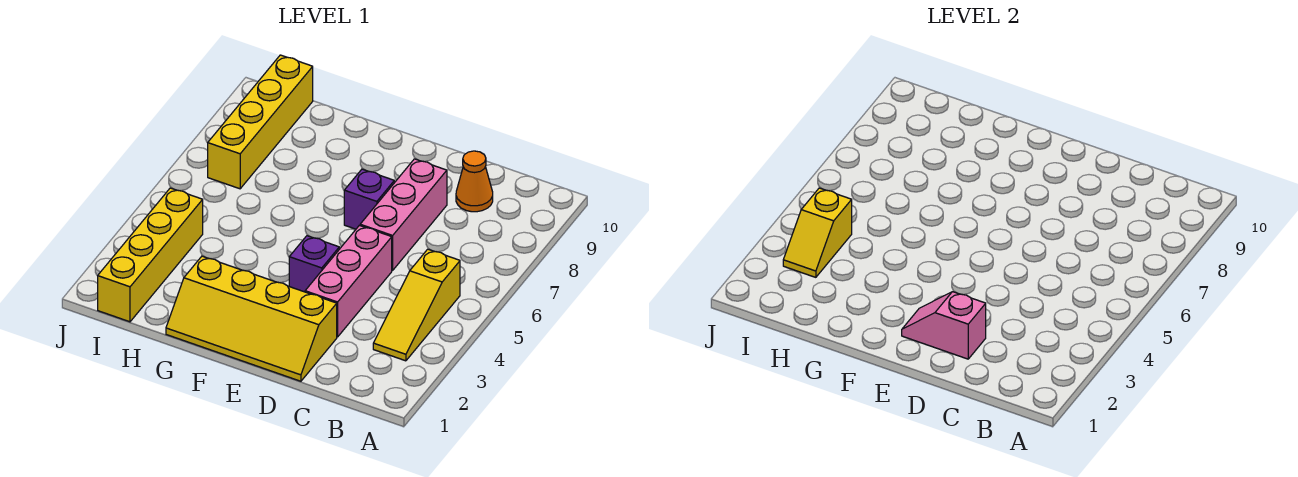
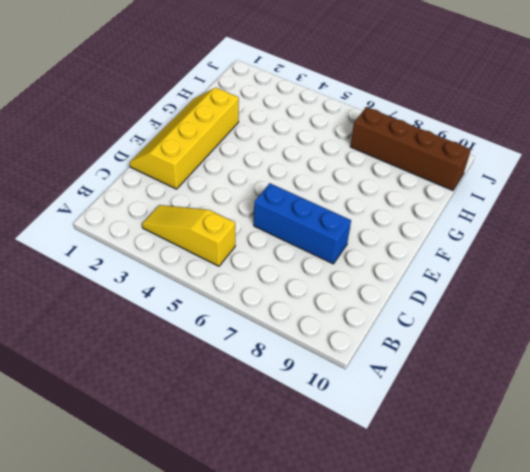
blue 1x3 brick [254,183,351,264] -> pink 1x3 brick [360,159,447,270]
brown 1x4 brick [350,107,471,190] -> yellow 1x4 brick [208,55,313,189]
none -> orange 1x1 cone [456,151,493,212]
none -> pink 1x3 brick [305,225,392,337]

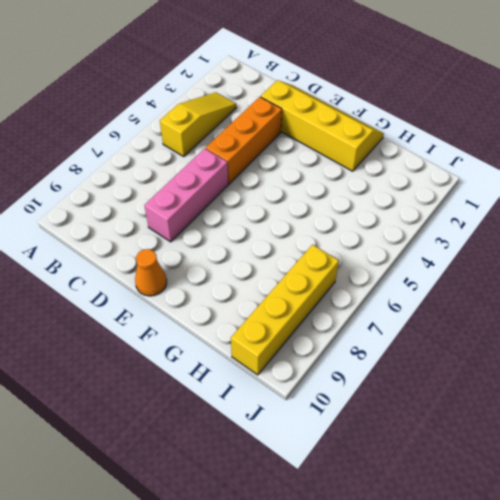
orange 1x3 brick [206,97,282,184] -> pink 1x3 brick [305,225,392,337]
orange 1x1 cone [135,249,167,296] -> orange 1x1 cone moved to [456,151,493,212]
none -> purple 1x1 brick [289,236,339,292]
none -> purple 1x1 brick [344,169,394,229]

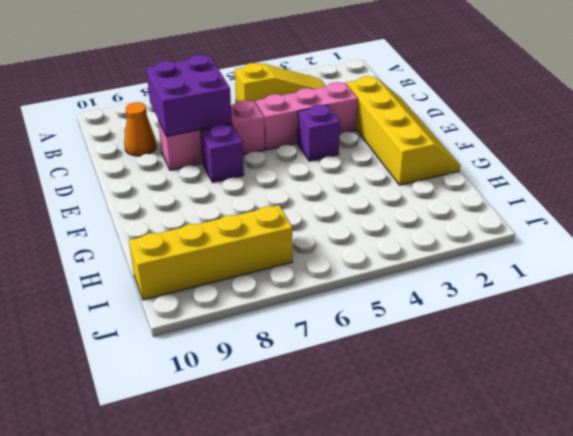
purple 2x2 brick [146,55,232,137] -> none
none -> yellow 1x4 brick [98,188,203,322]
none -> pink 1x2 slope [902,292,986,359]

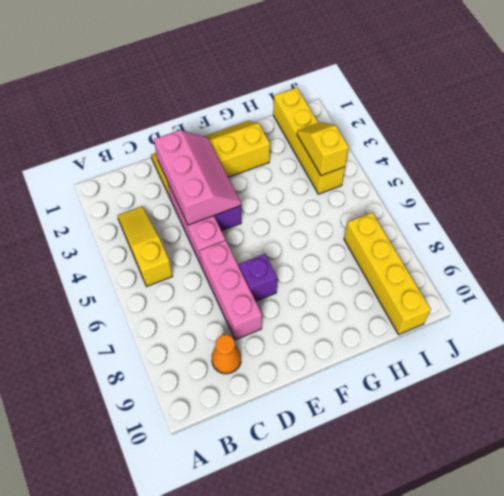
pink 2x3 slope [154,130,241,225] -> pink 1x2 slope [902,292,986,359]

